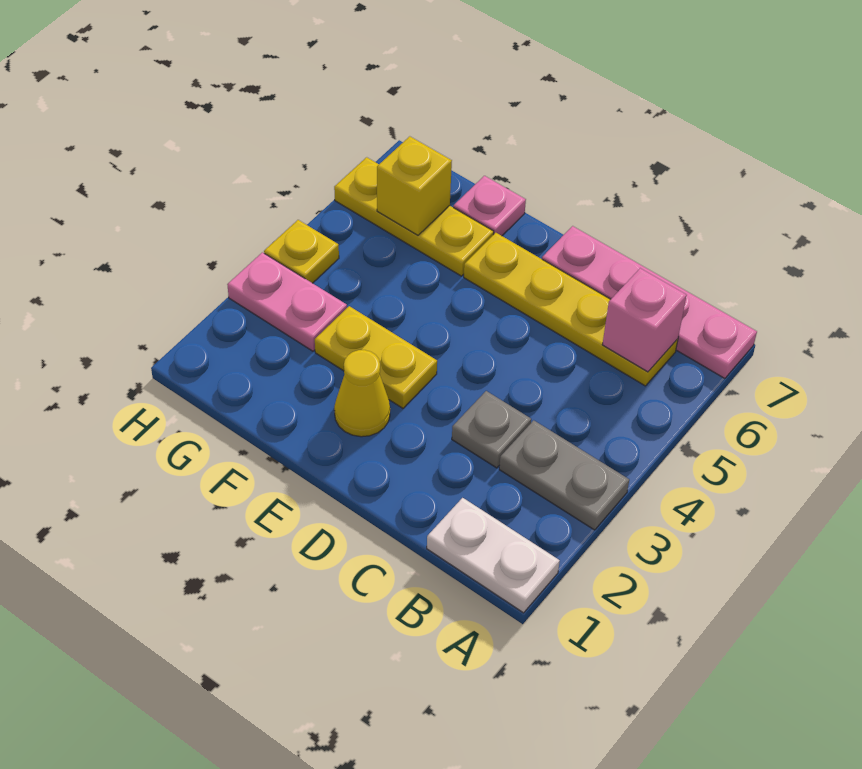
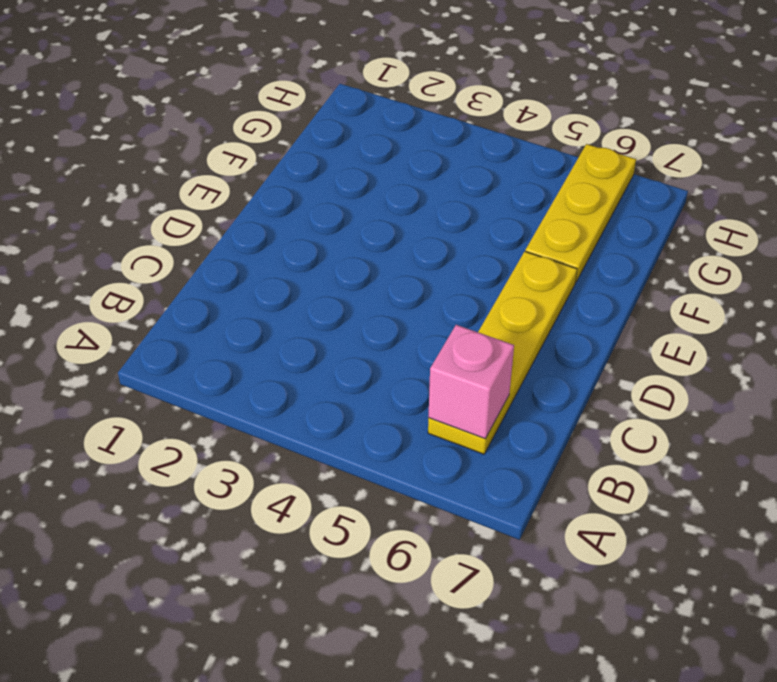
none -> white 1x2 plate [427,498,560,613]
none -> grey 1x2 plate [499,420,629,530]
none -> pink 1x4 plate [542,226,757,378]

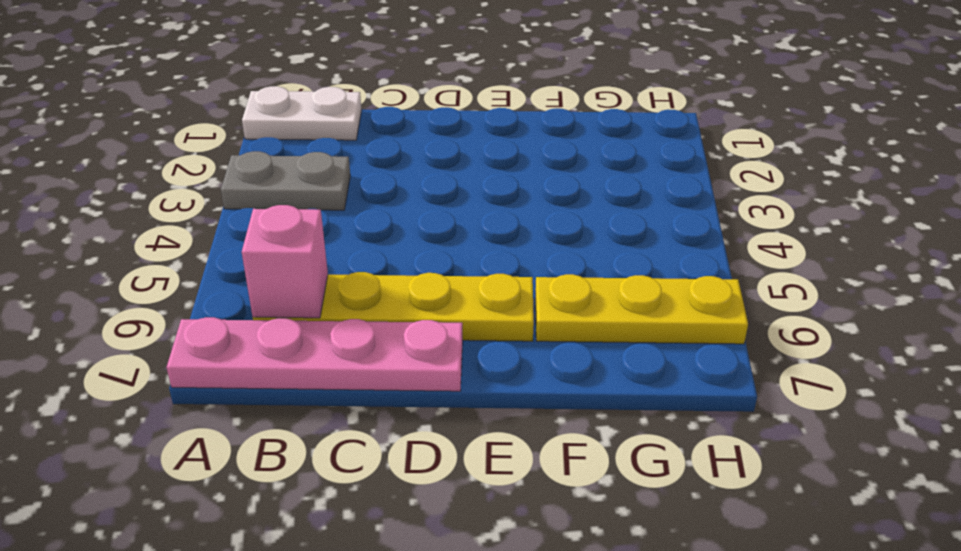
none -> grey 1x1 plate [452,391,531,468]
none -> yellow 1x1 cone [334,350,390,437]
none -> yellow 1x2 plate [315,306,437,408]

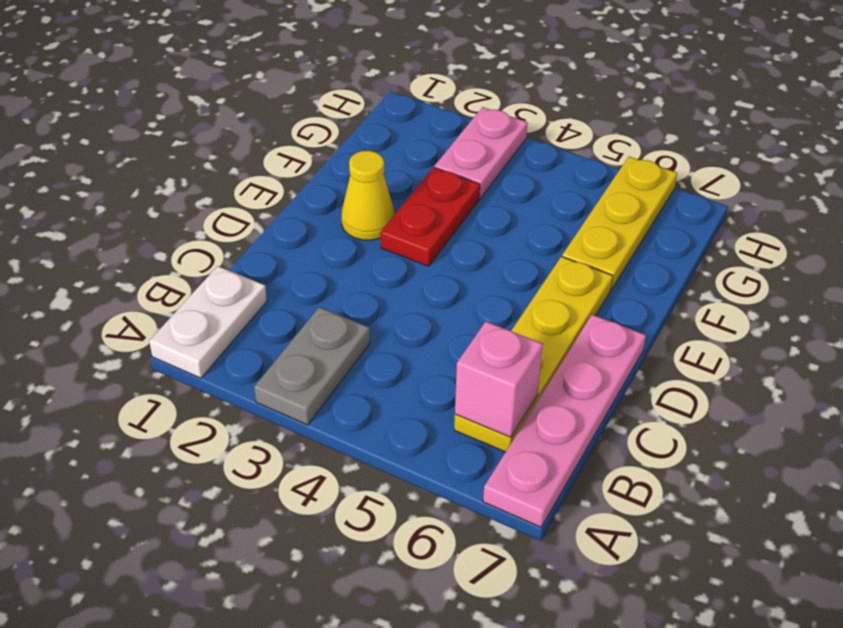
red 1x2 plate [380,167,480,266] -> yellow 1x2 plate [315,306,437,408]
none -> grey 1x1 plate [452,391,531,468]
none -> pink 1x1 plate [453,176,526,236]
none -> yellow 1x1 plate [264,220,339,283]

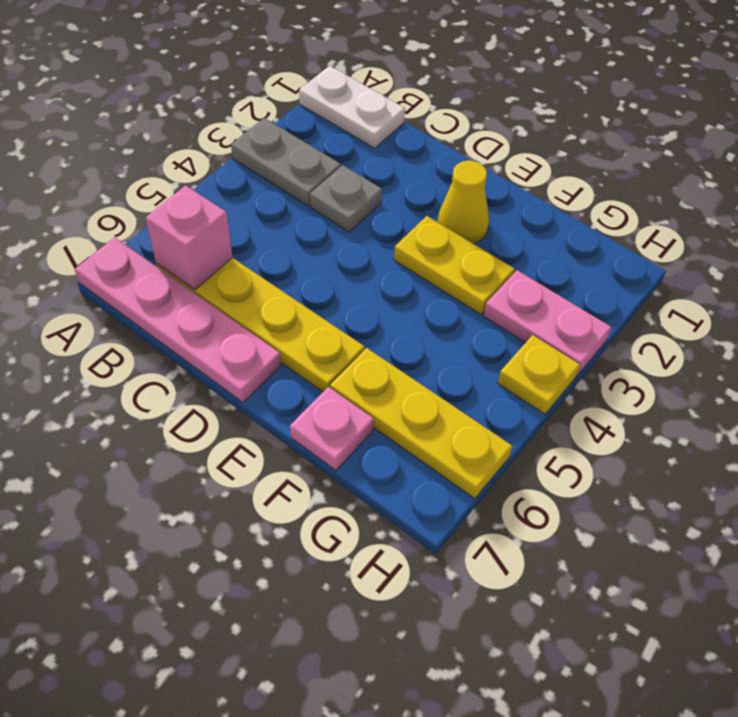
none -> yellow 1x1 brick [377,136,452,235]

